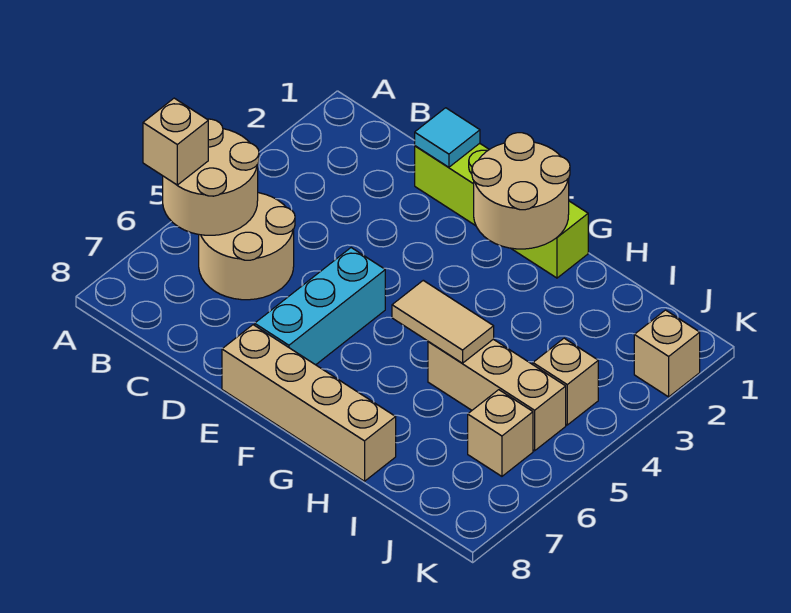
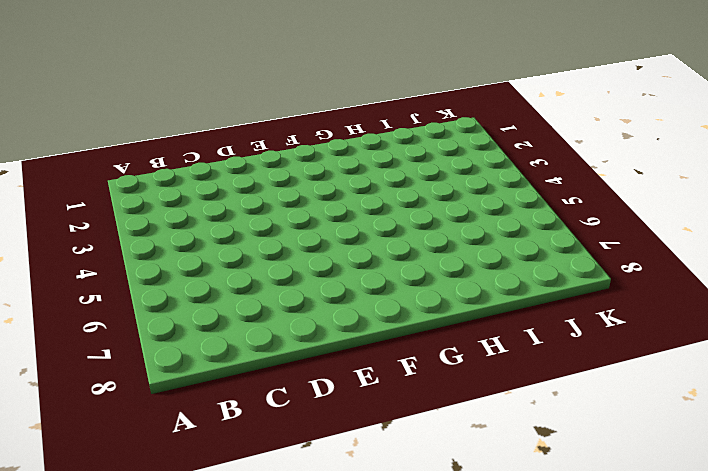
none -> tan 2x2 round brick [199,193,295,300]
none -> lime 1x4 brick [415,143,588,278]
none -> cyan 1x3 brick [255,248,385,365]

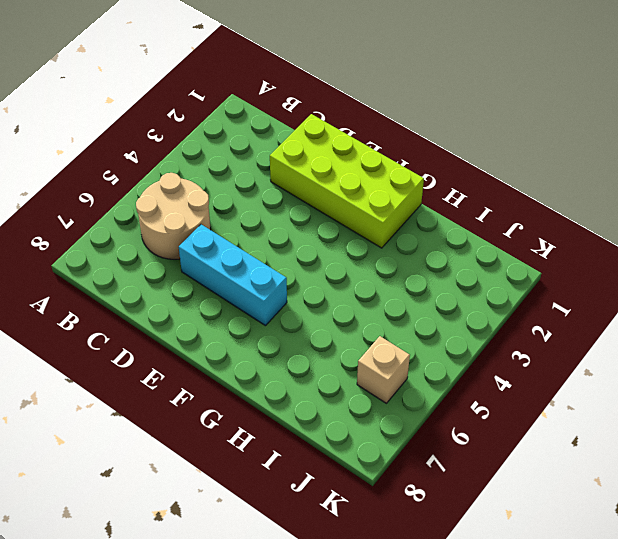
lime 2x4 brick [270,114,424,248] -> lime 1x4 brick [415,143,588,278]
cyan 1x3 brick [179,224,287,326] -> cyan 1x3 brick turned to [255,248,385,365]
none -> tan 1x4 brick [222,325,396,481]
none -> tan 1x3 brick [428,339,566,451]
none -> tan 1x1 brick [533,338,598,425]

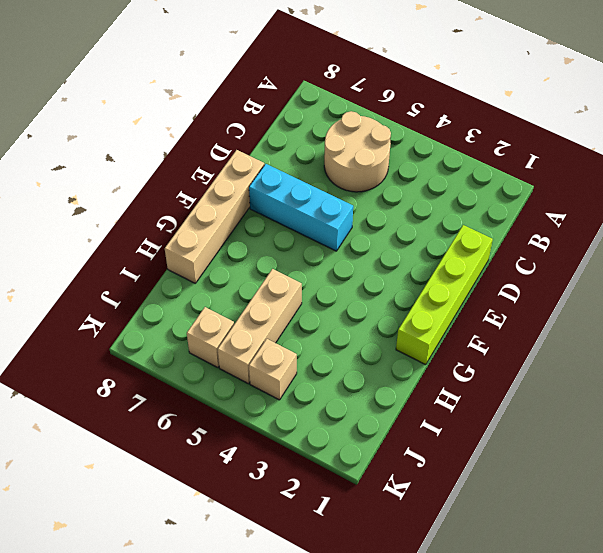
none -> tan 1x1 brick [634,310,700,397]
none -> tan 2x2 round brick [163,119,259,235]
none -> cyan 1x1 tile [415,108,480,167]

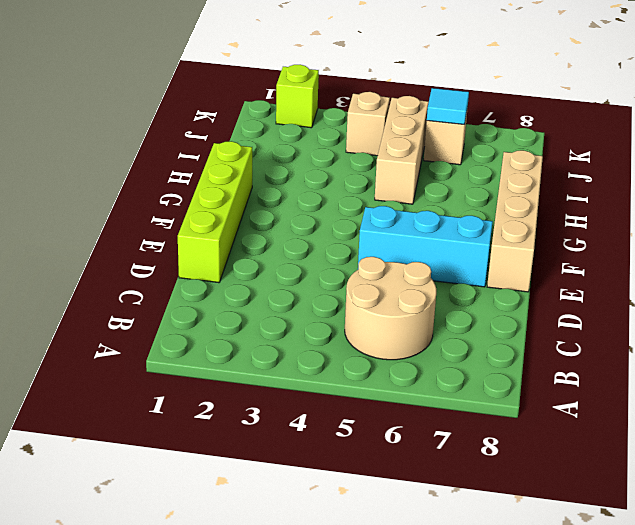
cyan 1x1 tile [427,88,469,125] -> cyan 1x1 tile moved to [415,108,480,167]
lime 1x1 brick [276,65,319,128] -> tan 1x1 brick [634,310,700,397]
none -> tan 2x2 round brick [163,119,259,235]
none -> tan 2x2 round brick [472,133,570,249]
none -> tan 1x2 tile [392,280,494,363]

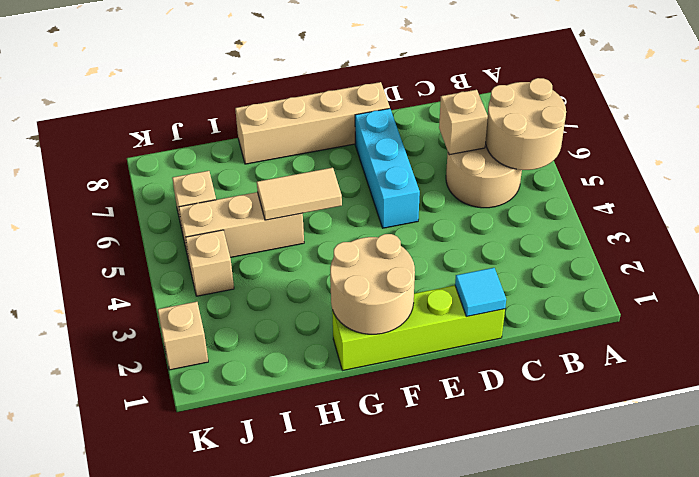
tan 1x1 brick [439,90,488,155] -> tan 1x1 brick moved to [143,98,208,185]

